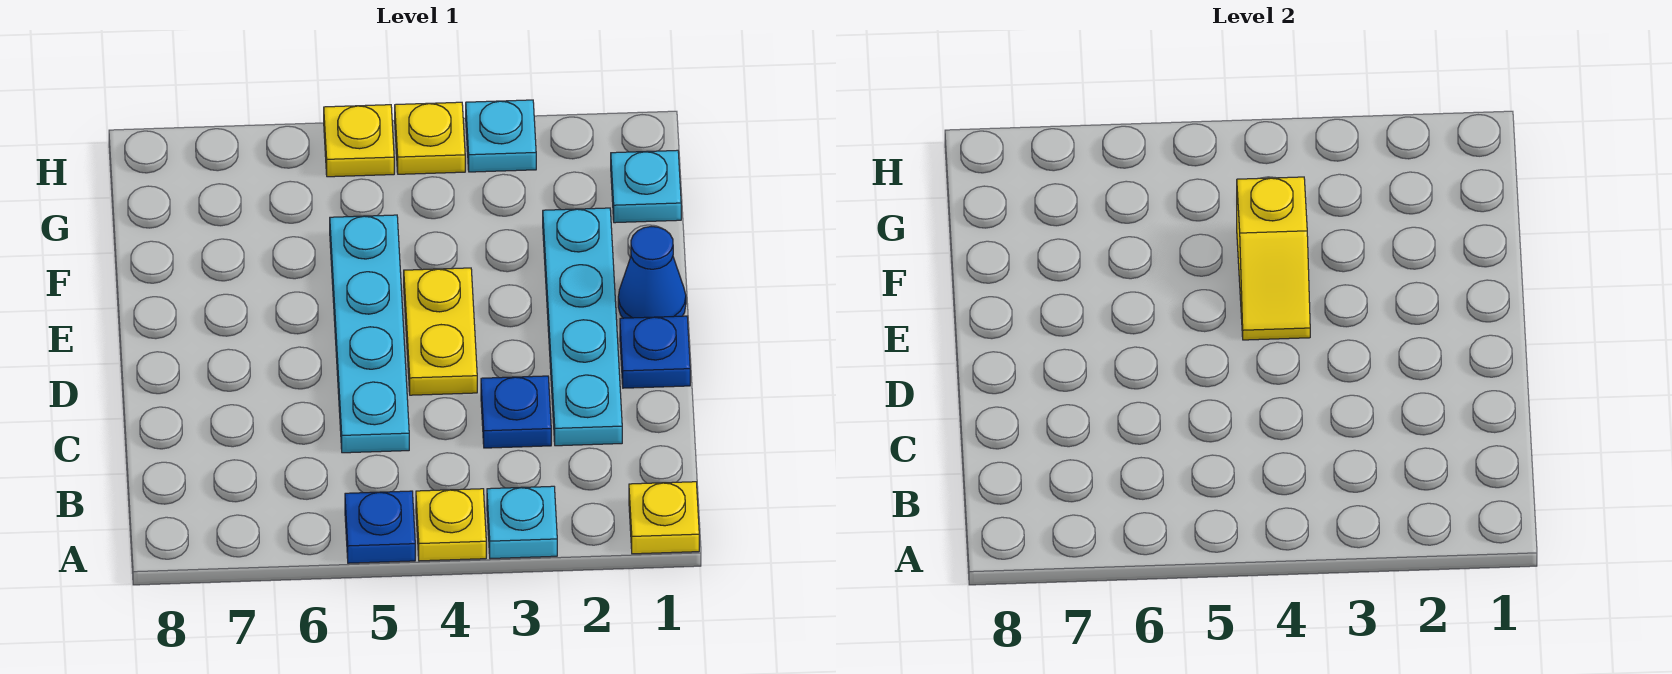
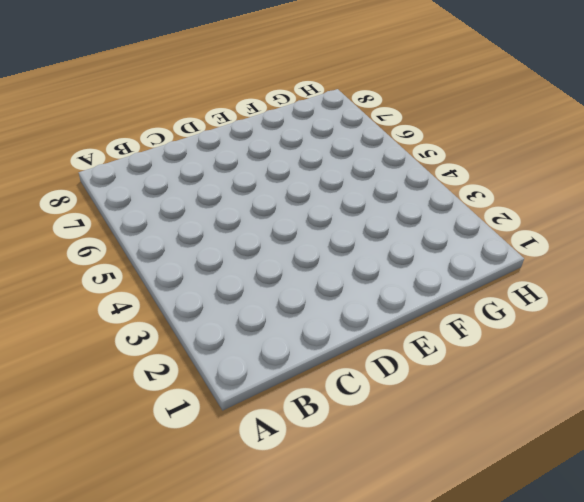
none -> yellow 1x1 plate [629,482,699,554]
none -> cyan 1x1 plate [487,486,557,559]
none -> yellow 1x1 plate [416,489,486,561]

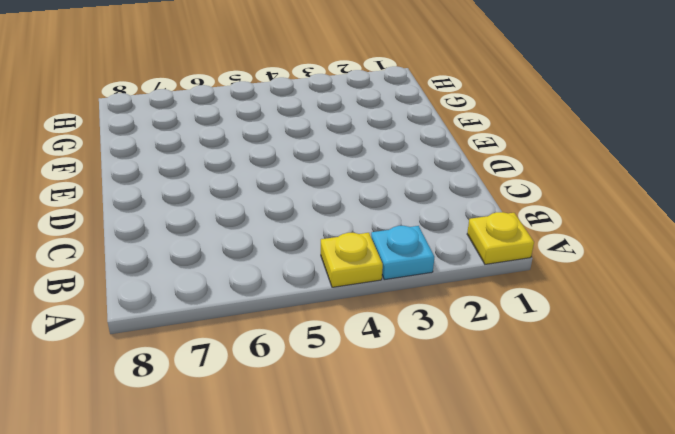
none -> blue 1x1 plate [345,491,415,563]
none -> cyan 1x4 plate [543,208,622,446]
none -> blue 1x1 plate [481,376,551,448]

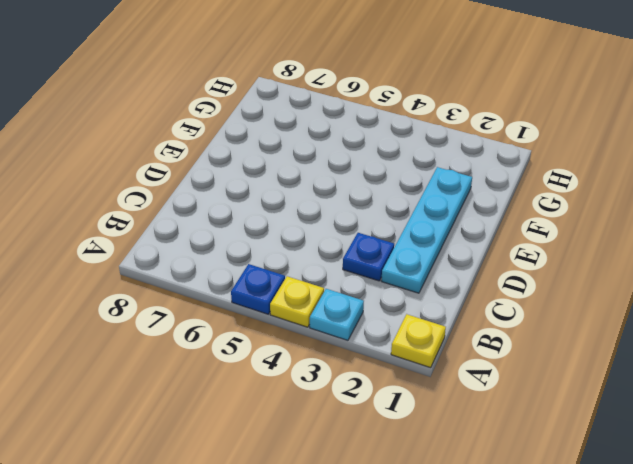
none -> cyan 1x4 plate [330,215,409,453]
none -> blue 1x1 plate [620,316,690,388]
none -> yellow 1x2 plate [404,268,477,395]

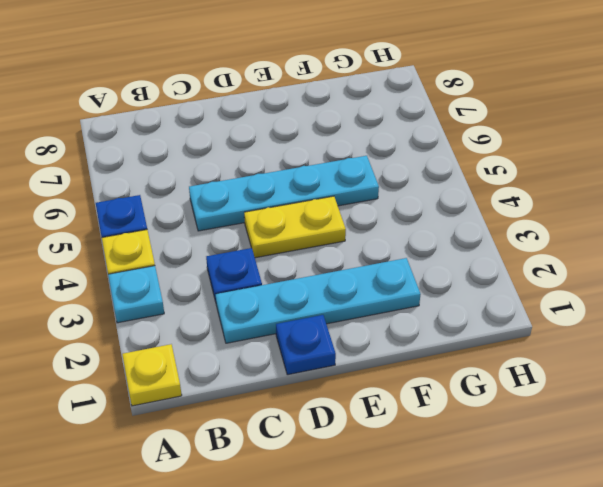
none -> blue 1x1 cone [618,227,686,318]
none -> cyan 1x1 plate [611,150,681,223]
none -> cyan 1x1 plate [466,100,536,172]

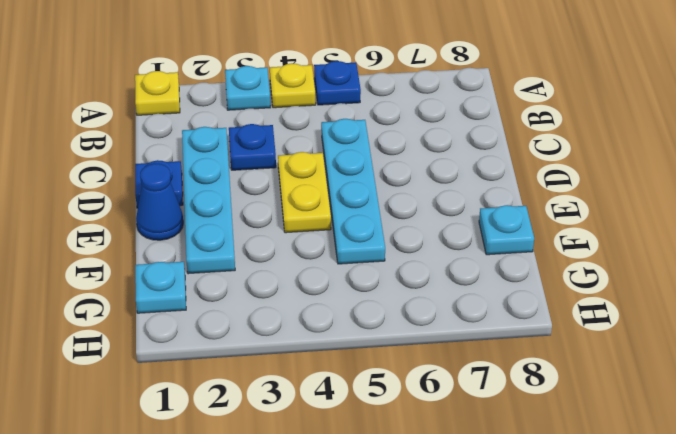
cyan 1x1 plate [479,205,534,255] -> cyan 1x1 plate moved to [466,100,536,172]
none -> yellow 1x1 plate [395,102,465,174]
none -> yellow 1x1 plate [324,105,394,177]
none -> yellow 1x2 slope [1237,177,1310,340]

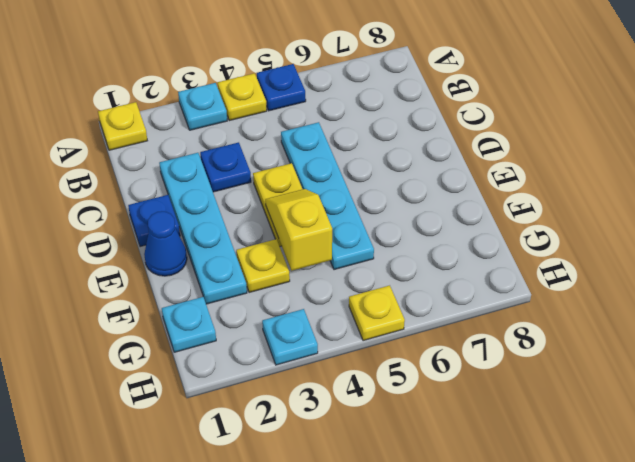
yellow 1x1 plate [236,239,290,293] -> yellow 1x1 plate moved to [395,102,465,174]

